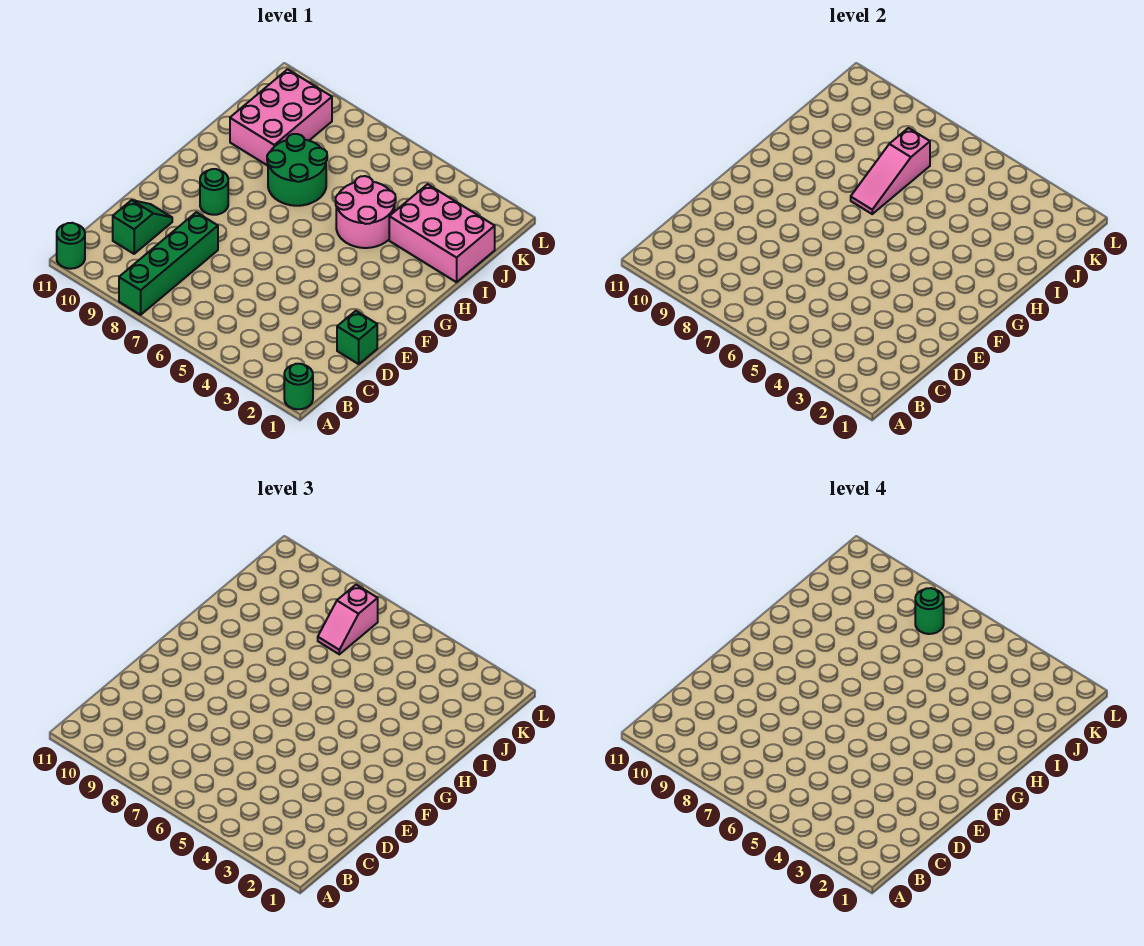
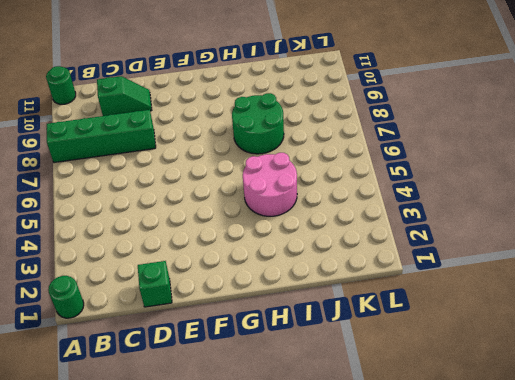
none -> green 1x1 round brick [200,169,228,215]
none -> pink 2x3 brick [389,184,495,282]
none -> pink 2x3 brick [230,69,332,166]

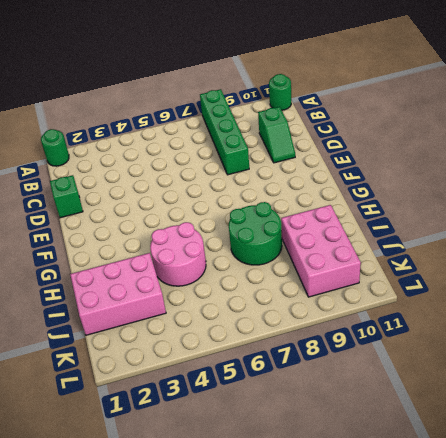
none -> green 1x1 round brick [200,169,228,215]
none -> pink 1x3 slope [851,128,930,214]
none -> pink 1x2 slope [318,585,378,654]

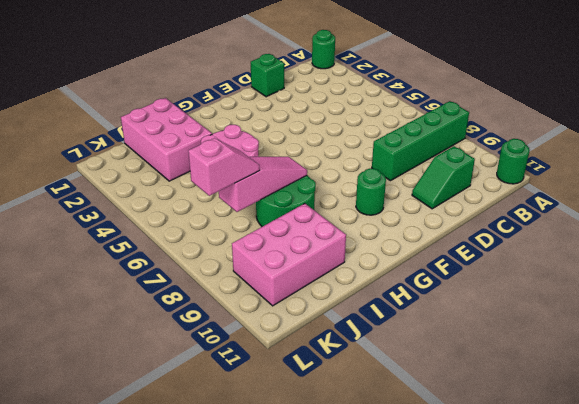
none -> green 1x1 round brick [915,588,944,634]

